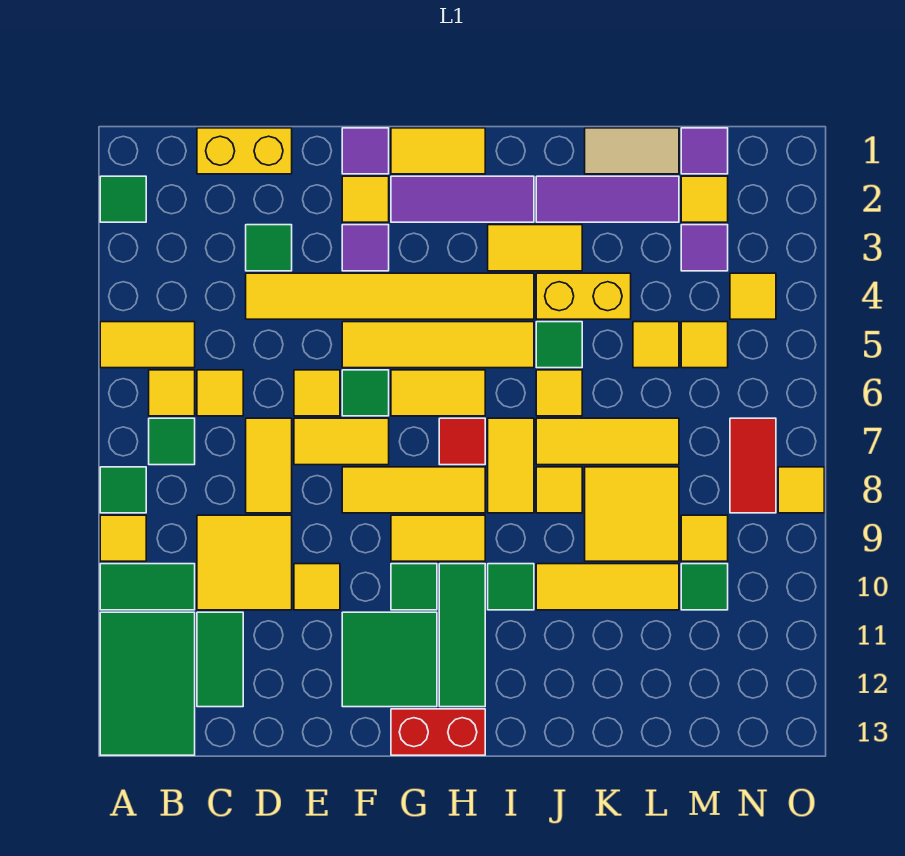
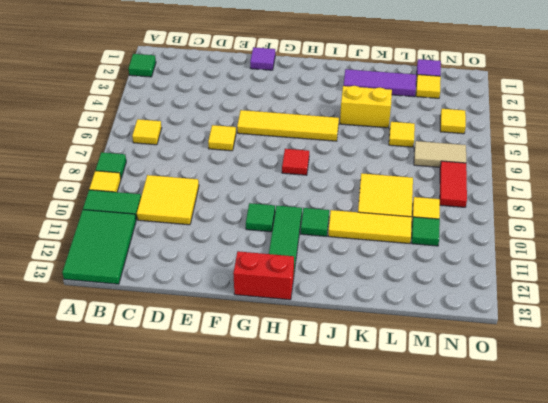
tan 1x2 tile [414,141,466,167] -> tan 1x2 tile moved to [585,128,679,174]
none -> yellow 1x2 tile [100,322,195,368]
none -> green 1x1 tile [149,418,195,465]
none -> yellow 1x2 brick [197,128,292,174]
none -> yellow 1x1 tile [197,370,243,416]

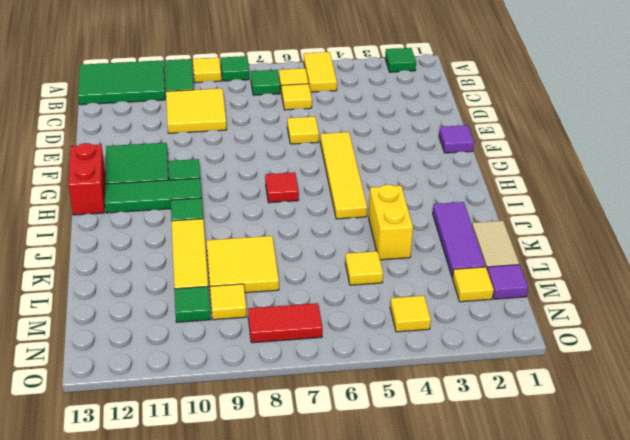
none -> yellow 1x2 brick [197,128,292,174]
none -> green 1x2 tile [197,612,243,707]
none -> green 1x1 tile [246,225,292,271]
none -> yellow 1x6 tile [246,273,534,319]

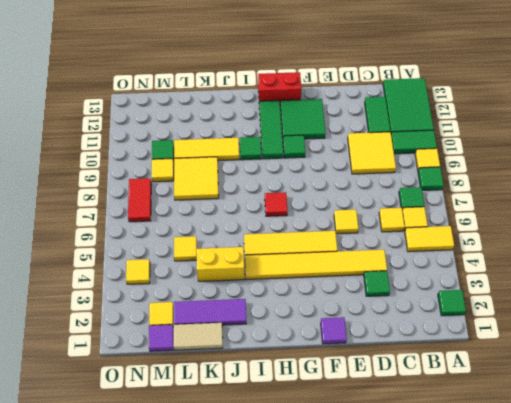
none -> yellow 1x2 brick [197,128,292,174]
none -> yellow 1x2 tile [246,418,292,513]
none -> yellow 1x2 tile [294,418,389,465]
none -> yellow 1x1 tile [294,564,340,610]

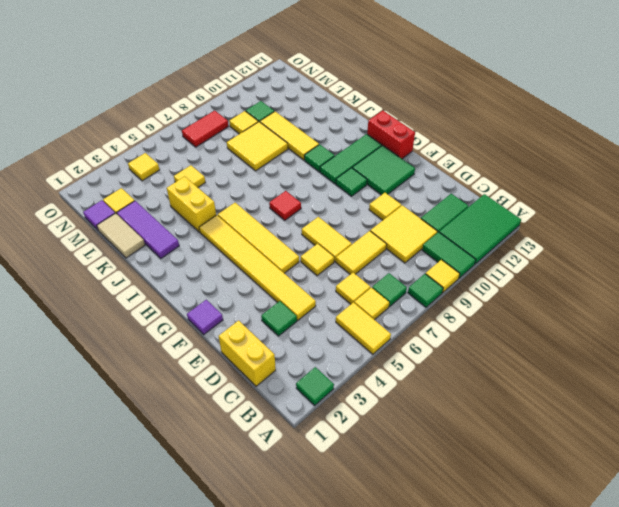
none -> yellow 1x1 tile [342,176,389,222]
none -> purple 1x1 tile [342,225,389,271]
none -> green 1x1 tile [342,370,389,416]
none -> yellow 1x3 tile [342,467,485,513]

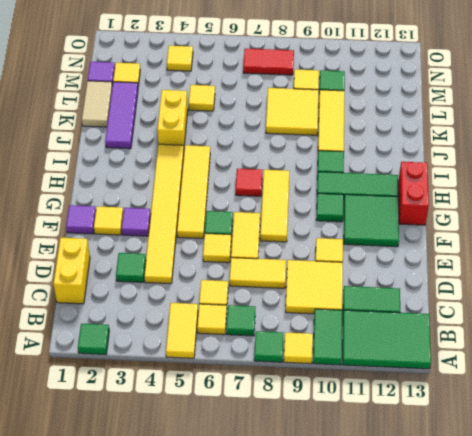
none -> yellow 1x2 tile [391,128,485,174]
none -> purple 1x3 tile [391,176,534,222]
none -> yellow 1x2 tile [391,370,485,416]
none -> yellow 1x2 tile [391,515,485,561]

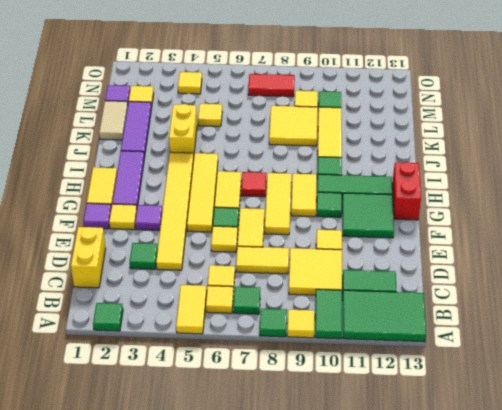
none -> yellow 1x2 tile [488,225,582,271]
none -> yellow 1x2 tile [488,418,534,513]
none -> green 1x1 tile [536,322,582,368]
none -> yellow 1x1 tile [536,370,582,416]

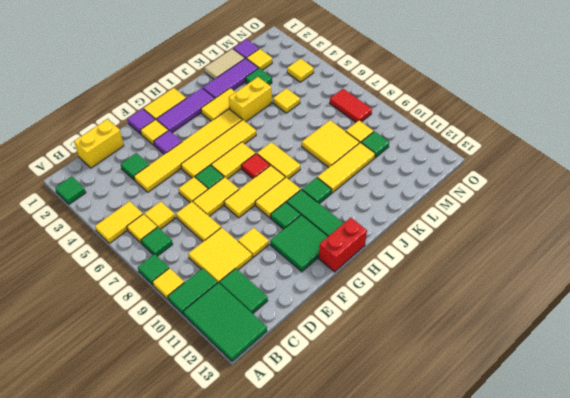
green 1x1 tile [245,68,272,85] -> green 1x1 tile moved to [536,322,582,368]
none -> yellow 1x1 tile [536,370,582,416]
none -> yellow 1x3 tile [536,418,679,465]
none -> yellow 1x1 tile [536,467,582,513]
none -> purple 1x1 tile [681,225,728,271]

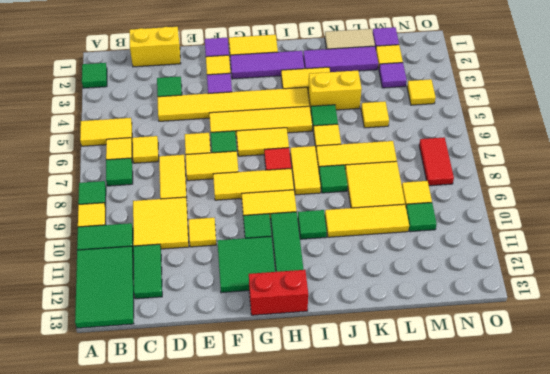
green 1x1 tile [319,165,348,193] -> yellow 1x1 tile [536,467,582,513]
none -> yellow 1x1 tile [681,322,728,368]
none -> yellow 1x1 tile [778,467,824,513]

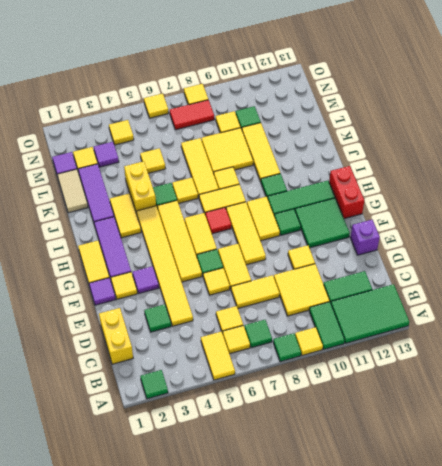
purple 1x1 brick [350,220,380,255] -> none
yellow 1x1 tile [144,94,168,118] -> yellow 1x1 tile moved to [681,322,728,368]

